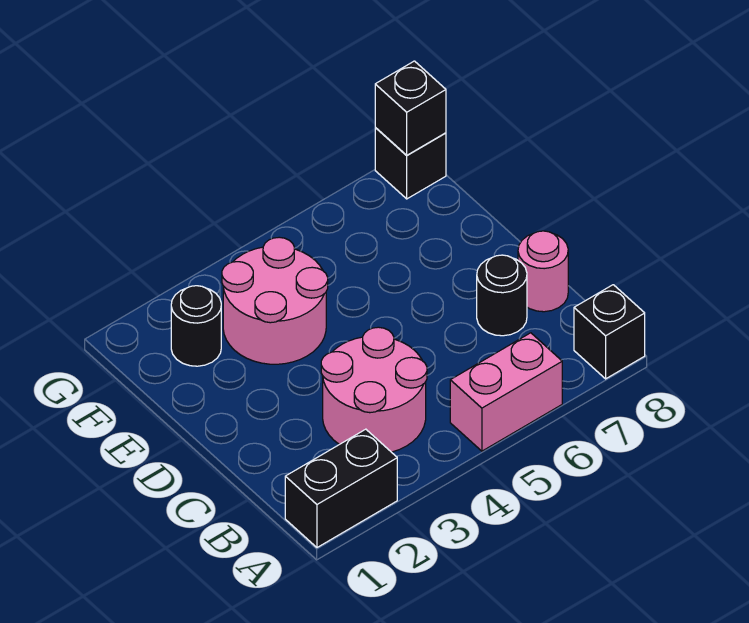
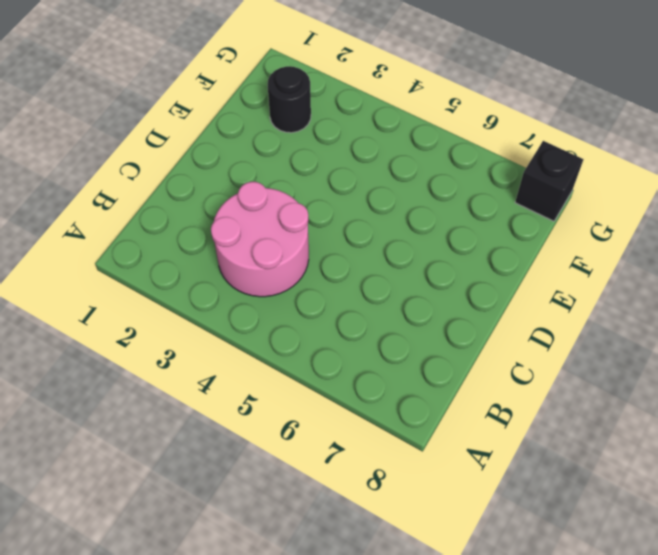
none -> black 1x2 brick [285,429,397,547]
none -> pink 1x2 brick [450,333,562,451]

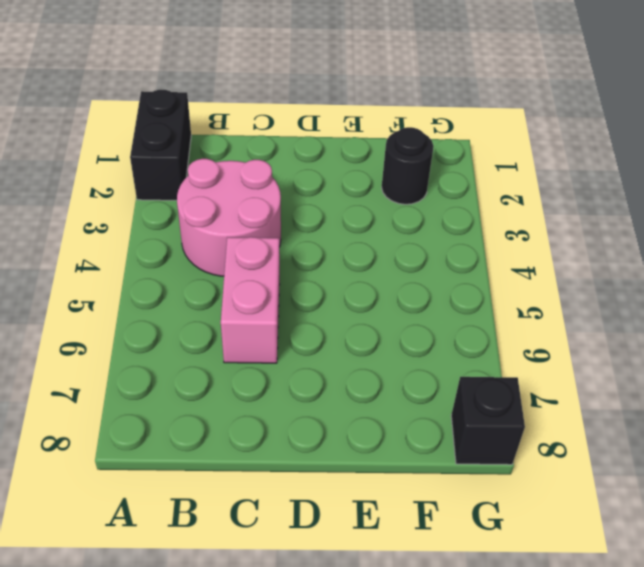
pink 1x2 brick [221,237,280,363] -> pink 1x2 brick moved to [450,333,562,451]
none -> black 1x1 brick [574,285,645,379]
none -> black 1x1 round brick [477,255,527,336]

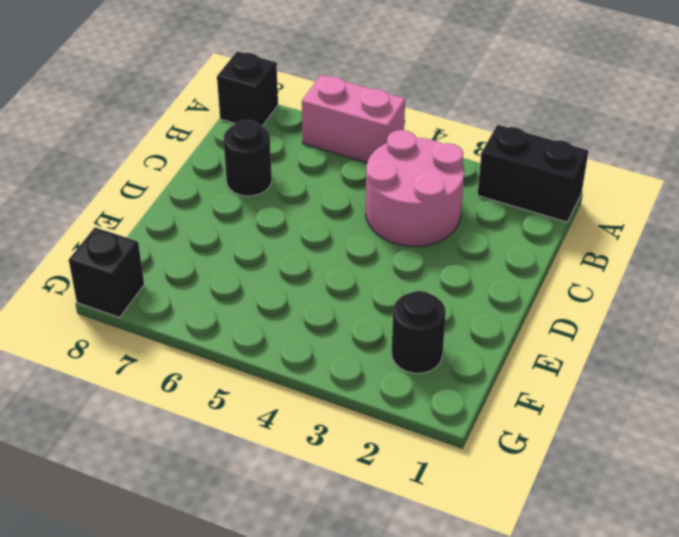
none -> pink 1x1 round brick [518,231,568,312]
none -> pink 2x2 round brick [222,237,328,364]

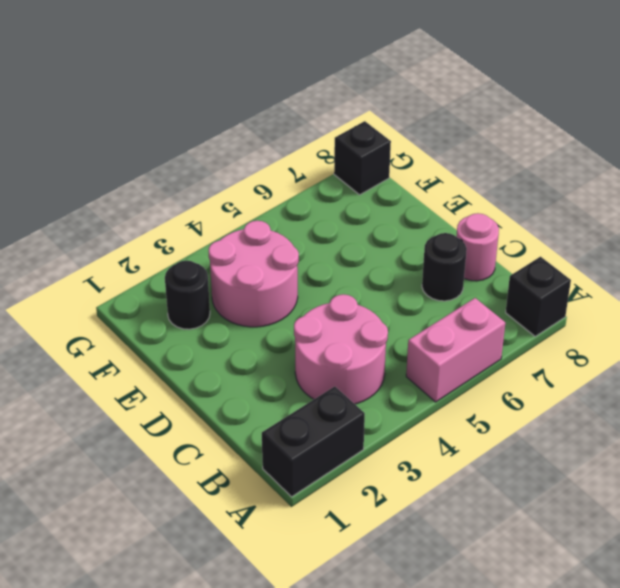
none -> black 1x1 brick [375,61,446,155]

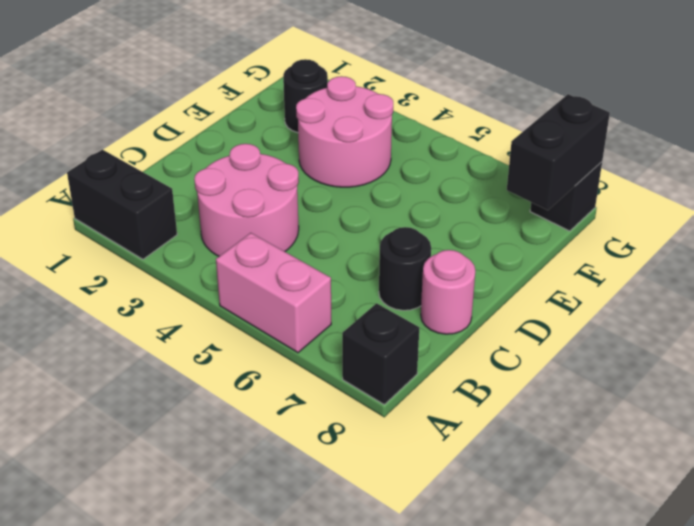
black 1x2 brick [507,94,610,210] -> black 1x1 brick [375,61,446,155]

